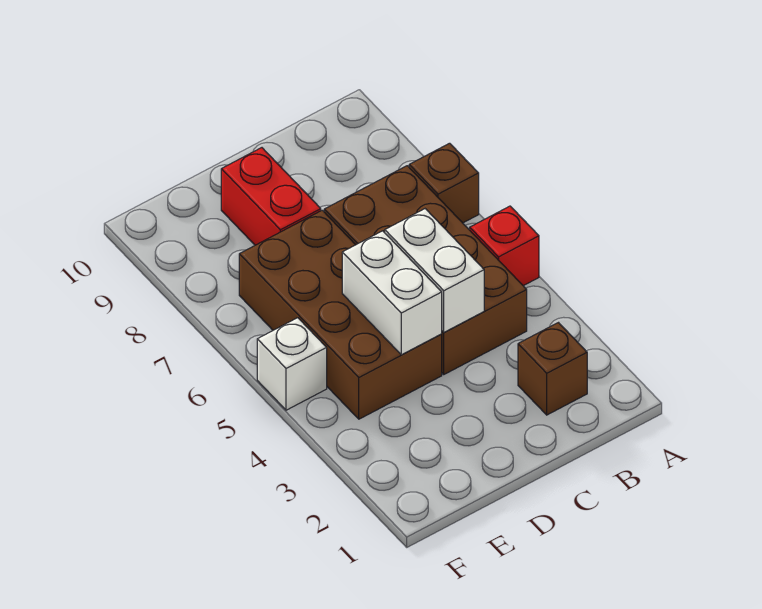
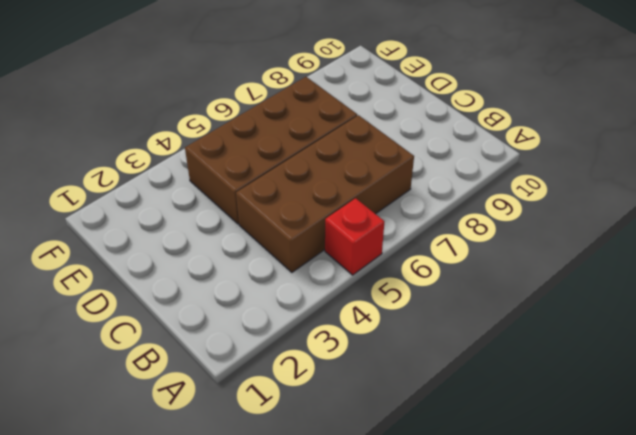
none -> brown 1x1 brick [409,143,479,223]
none -> brown 1x1 brick [518,323,587,415]

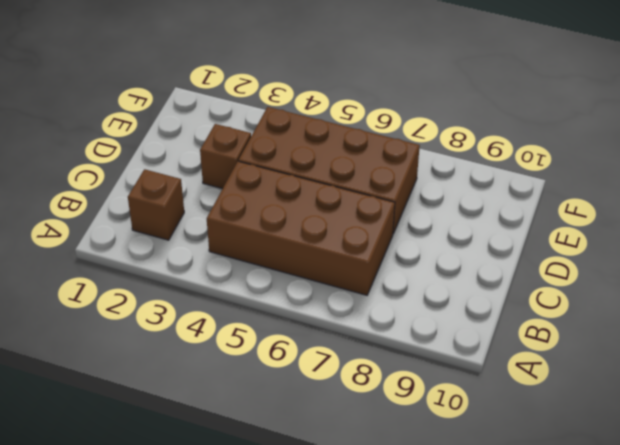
brown 1x1 brick [200,124,251,189] -> brown 1x1 brick moved to [409,143,479,223]
none -> red 1x1 brick [470,206,539,286]
none -> red 1x2 brick [221,148,321,245]

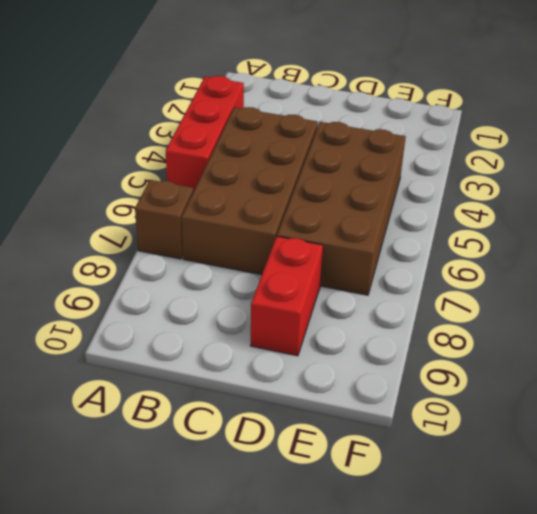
red 1x3 brick [166,76,244,192] -> red 1x1 brick [470,206,539,286]
none -> brown 1x1 brick [518,323,587,415]
none -> white 1x1 brick [257,318,327,410]

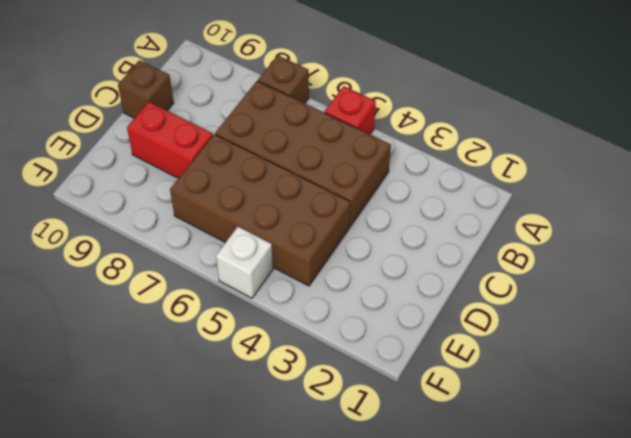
brown 1x1 brick [118,60,174,118] -> brown 1x1 brick moved to [518,323,587,415]
none -> white 1x2 brick [385,209,484,332]
none -> white 1x2 brick [342,231,442,355]

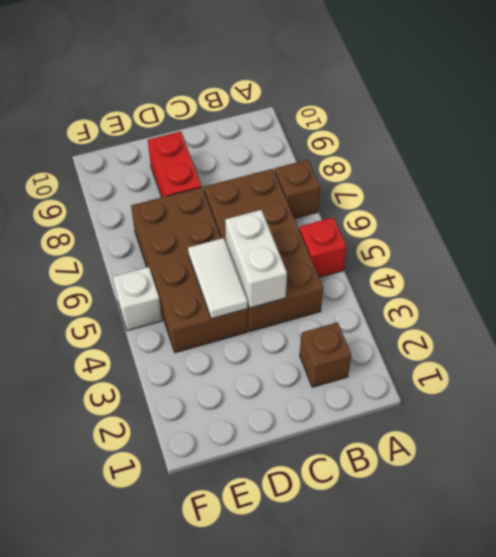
white 1x2 tile [188,238,248,319] -> white 1x2 brick [342,231,442,355]

